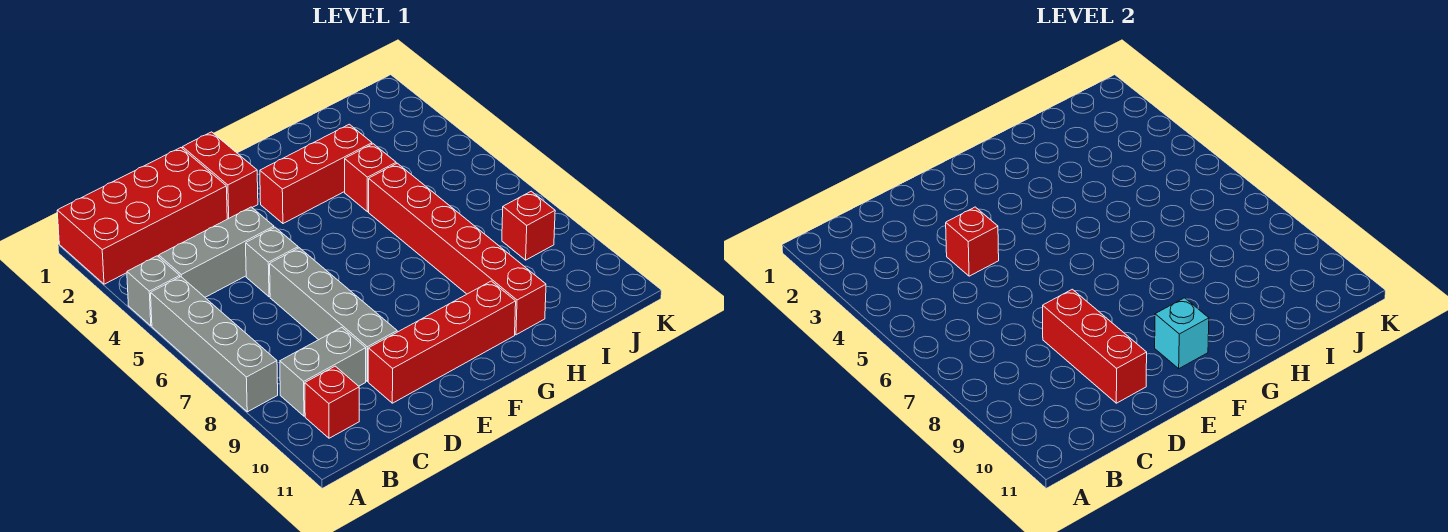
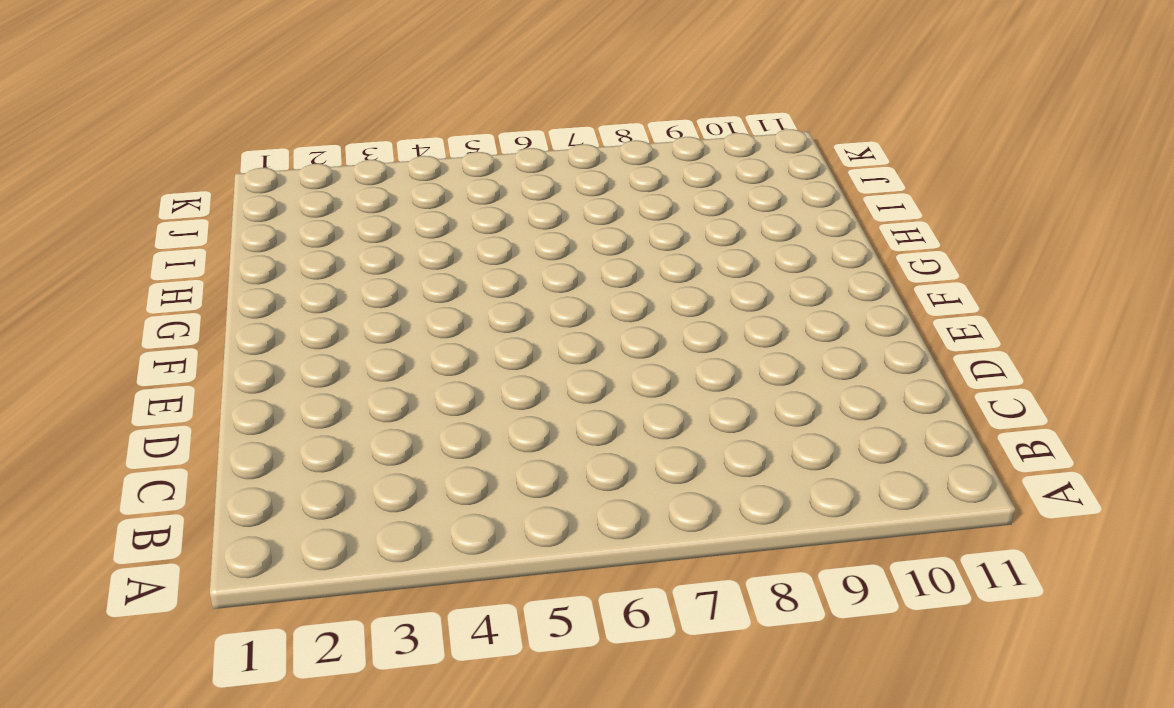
none -> red 2x4 brick [57,148,227,284]
none -> grey 1x1 brick [127,256,180,326]
none -> grey 1x4 brick [151,277,278,412]

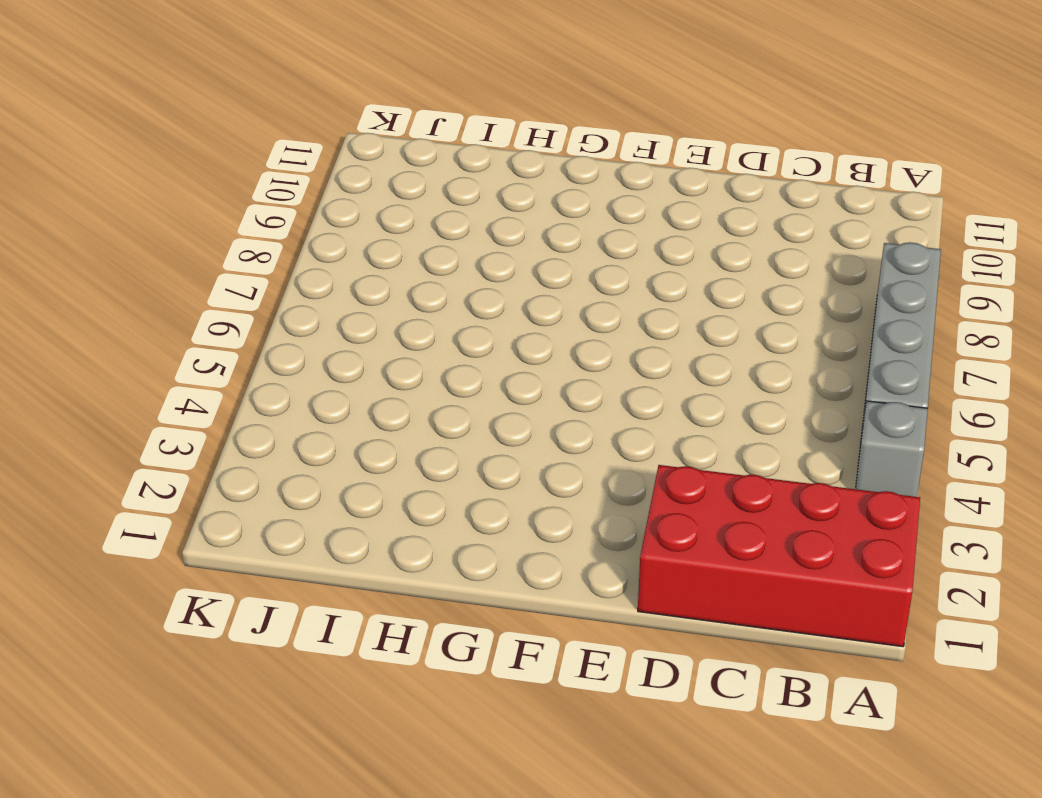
none -> grey 1x3 brick [159,207,274,297]
none -> grey 1x2 brick [280,327,366,416]
none -> red 1x1 brick [305,366,359,438]

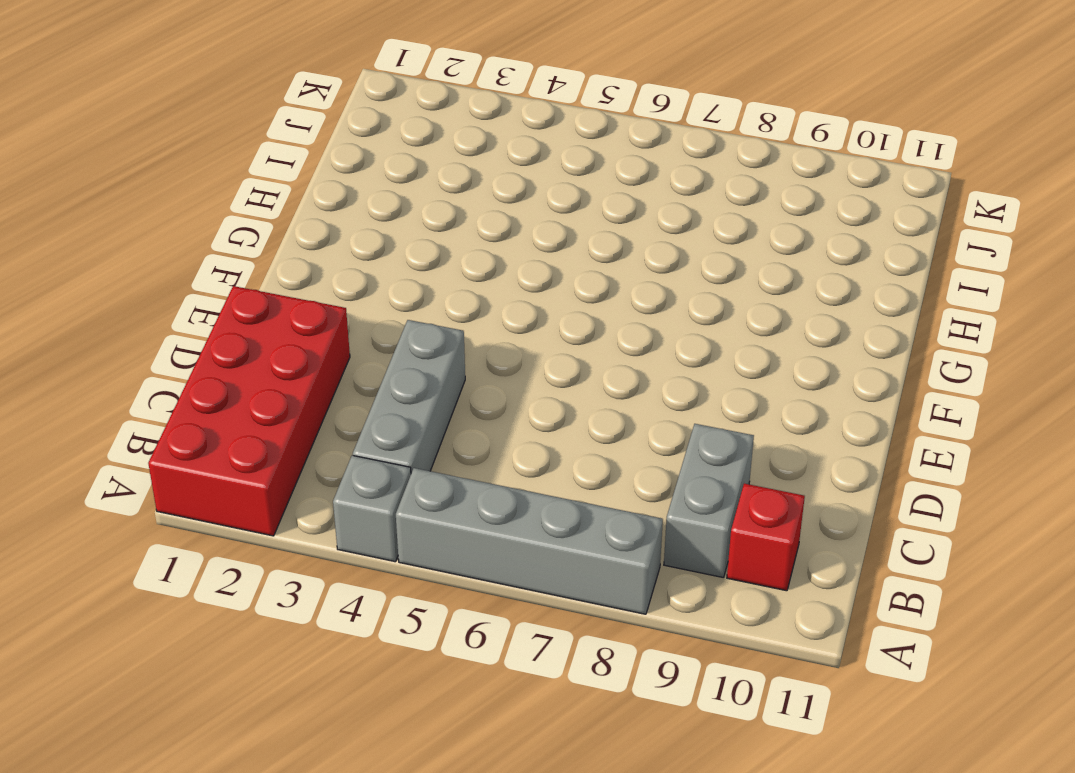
none -> grey 1x1 brick [246,227,298,297]
none -> grey 1x4 brick [270,248,397,381]
none -> red 1x4 brick [368,281,516,403]

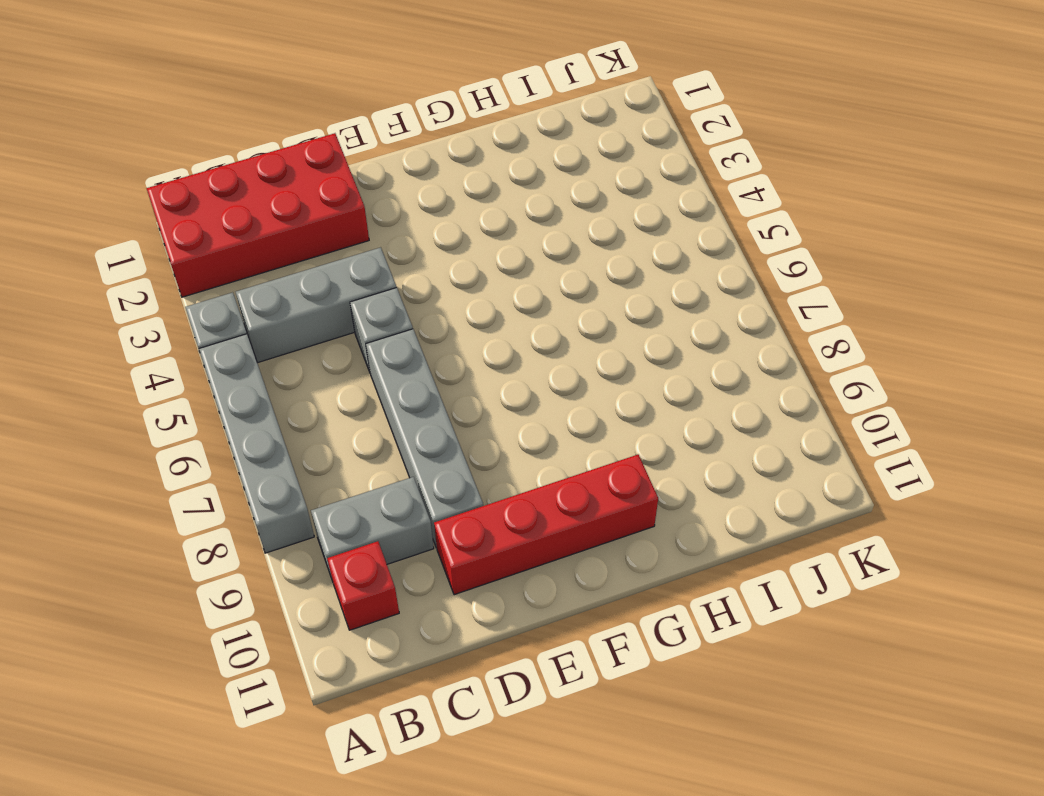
none -> red 1x2 brick [182,132,258,219]
none -> red 1x3 brick [260,124,372,224]
none -> red 1x1 brick [345,144,396,212]

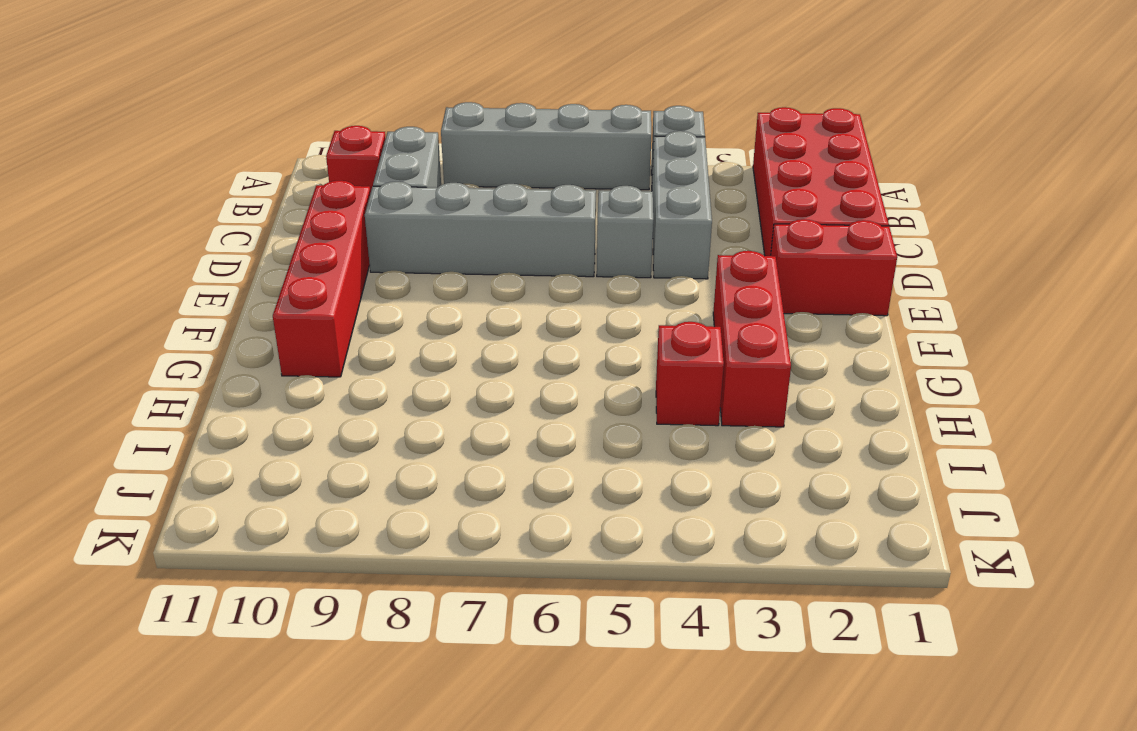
none -> red 1x6 brick [369,163,546,335]
none -> red 1x1 brick [502,191,555,260]
none -> red 1x1 brick [946,207,999,276]

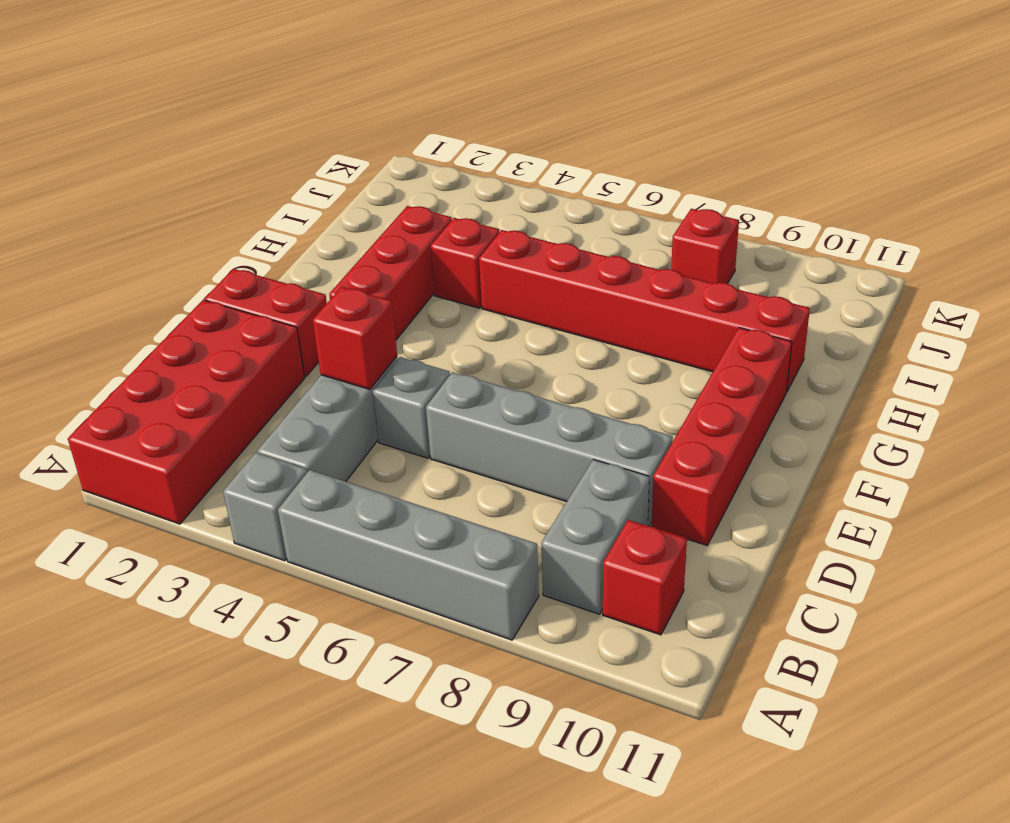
none -> red 1x3 brick [1043,289,1147,403]
none -> cyan 1x1 brick [1155,298,1209,369]

